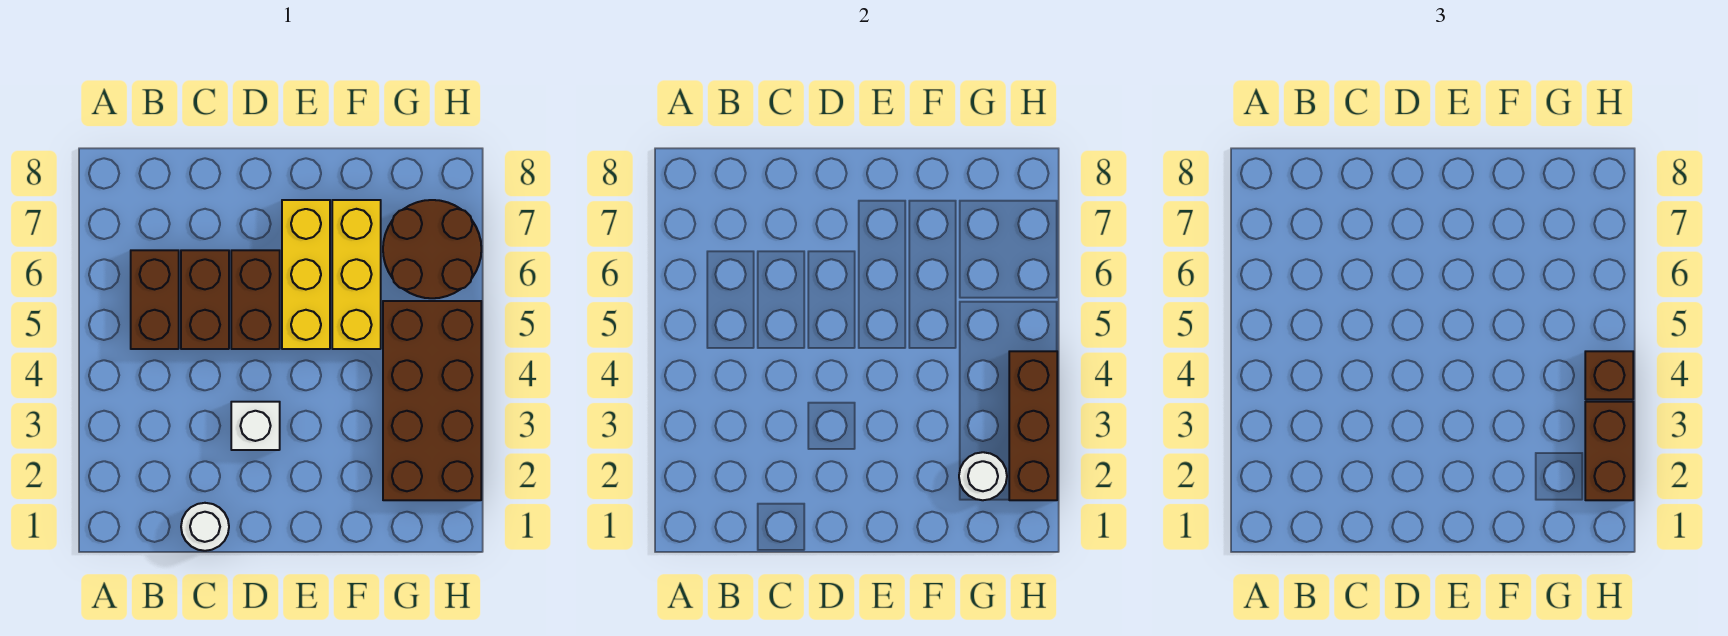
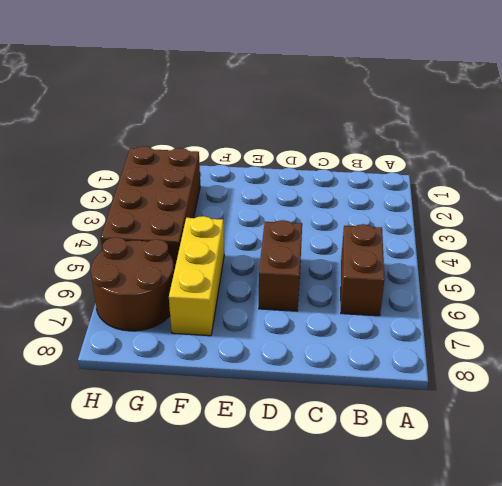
none -> white 1x1 round brick [181,503,229,551]
none -> brown 1x2 brick [181,250,229,349]
none -> white 1x1 brick [231,402,280,450]

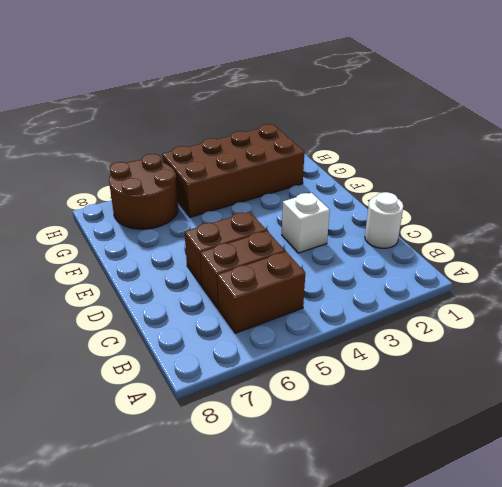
none -> yellow 1x3 brick [282,200,330,349]
none -> yellow 1x3 brick [332,200,381,349]
none -> white 1x1 round brick [959,452,1007,500]

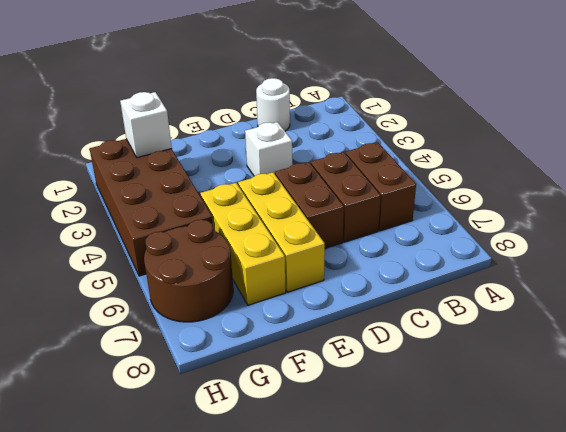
white 1x1 brick [120,92,172,158] -> white 1x1 round brick [959,452,1007,500]
none -> brown 1x3 brick [1009,351,1057,500]
none -> brown 1x2 brick [1585,402,1633,500]
none -> brown 1x1 brick [1585,351,1633,399]

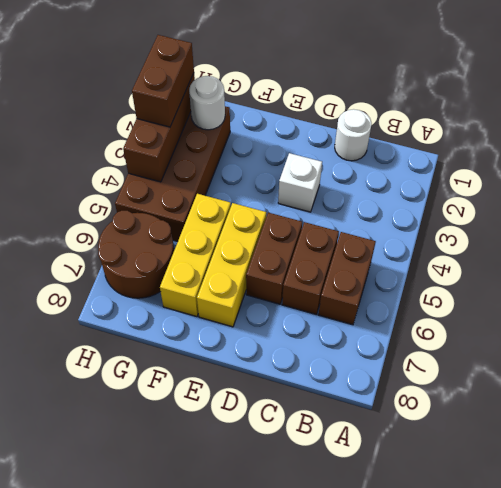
none -> brown 1x1 brick [1585,351,1633,399]

